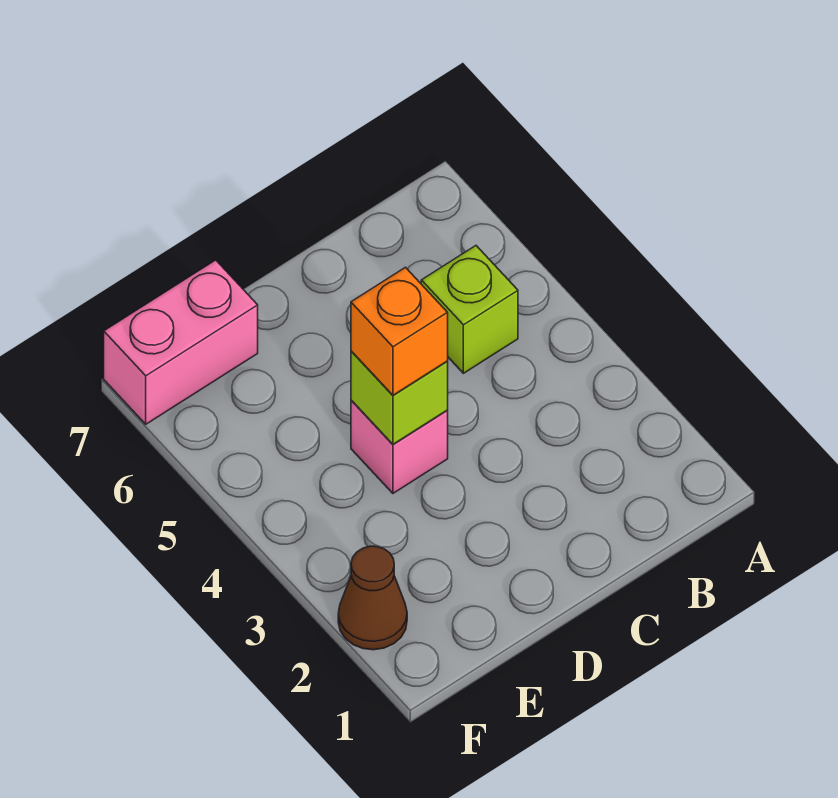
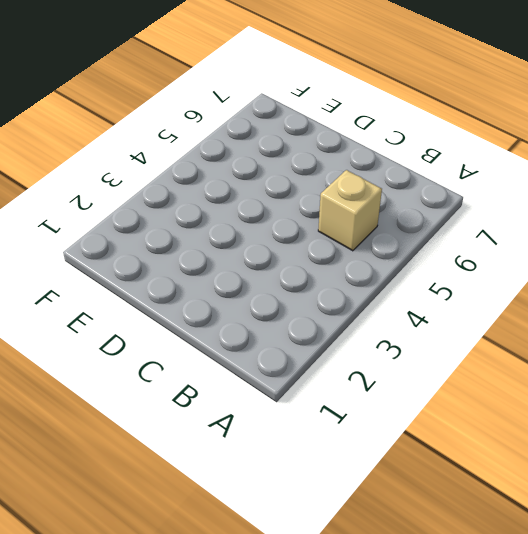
tan 1x1 brick [318,170,382,251] -> lime 1x1 brick [421,246,518,373]
none -> pink 1x1 brick [351,400,448,493]
none -> pink 1x2 brick [104,260,258,424]

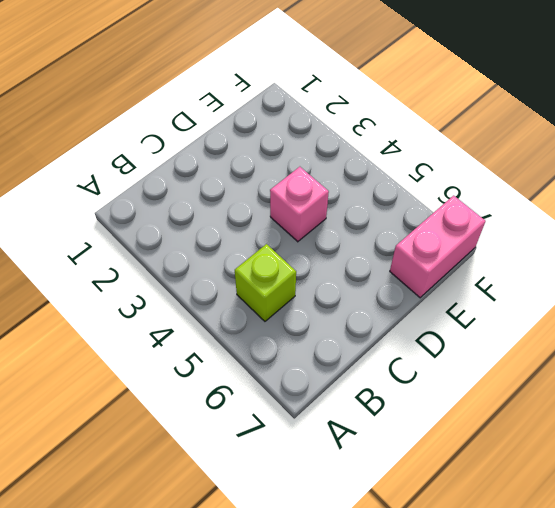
none -> brown 1x1 cone [338,546,407,650]
none -> lime 1x1 brick [351,351,448,444]

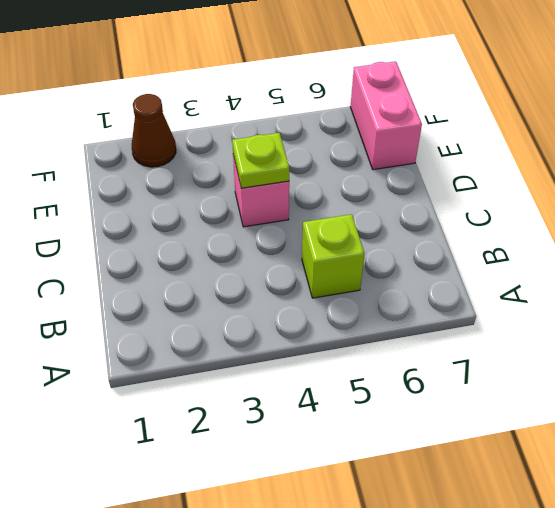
lime 1x1 plate [232,133,289,188] -> lime 1x1 brick [351,351,448,444]
none -> orange 1x1 brick [351,267,448,395]

